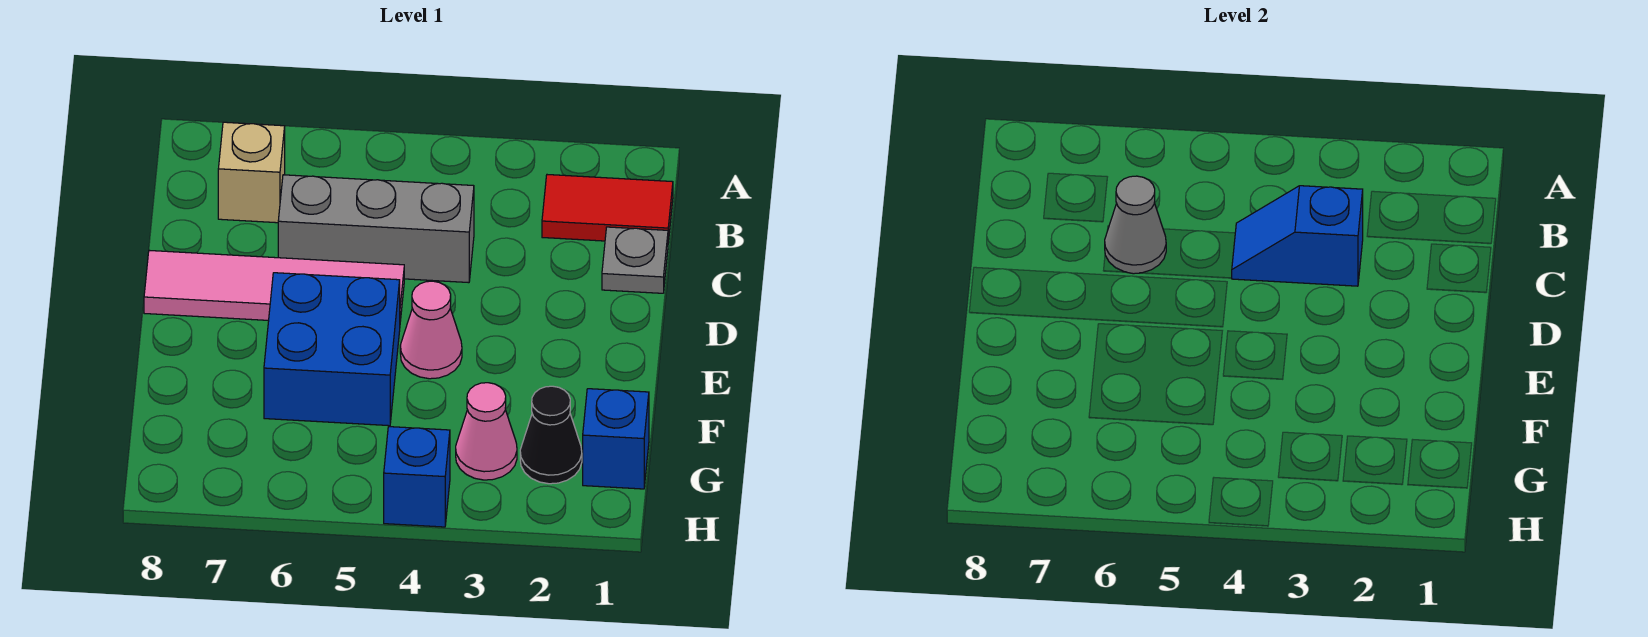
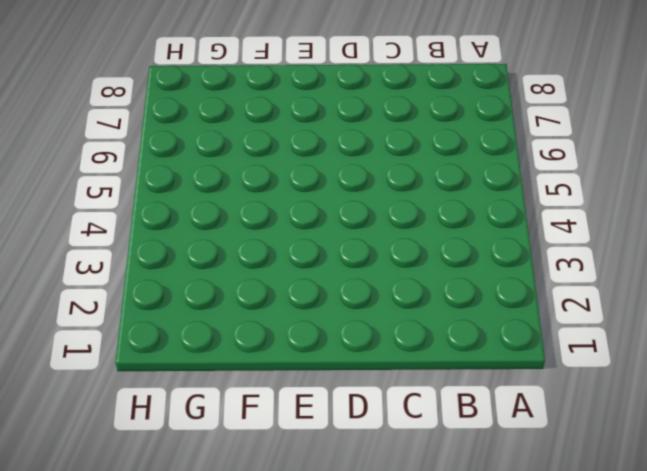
none -> red 1x2 tile [542,175,673,243]
none -> tan 1x1 brick [218,122,285,223]
none -> grey 1x1 plate [602,227,668,293]

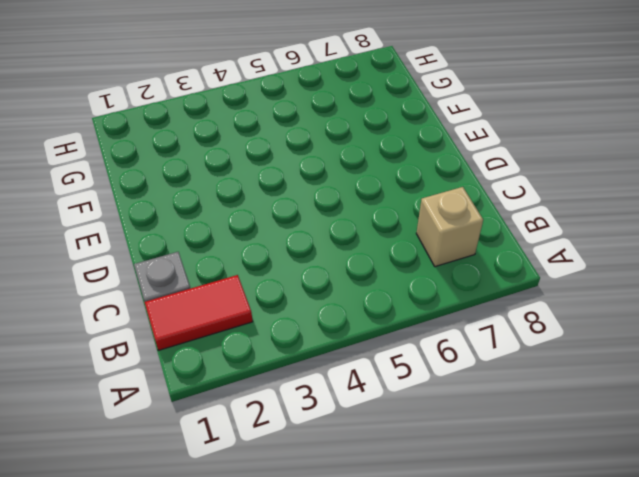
none -> grey 1x3 brick [278,175,474,283]
none -> pink 1x4 tile [144,250,404,321]
none -> pink 1x1 cone [400,281,462,379]

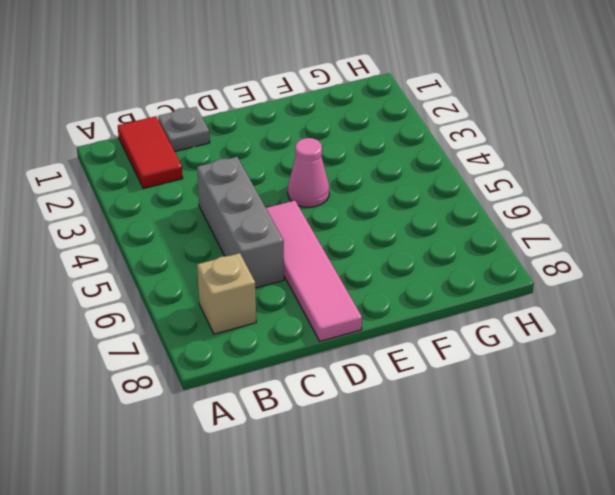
none -> blue 2x2 brick [264,273,400,426]
none -> blue 1x1 brick [583,389,649,489]
none -> black 1x1 cone [520,386,582,484]

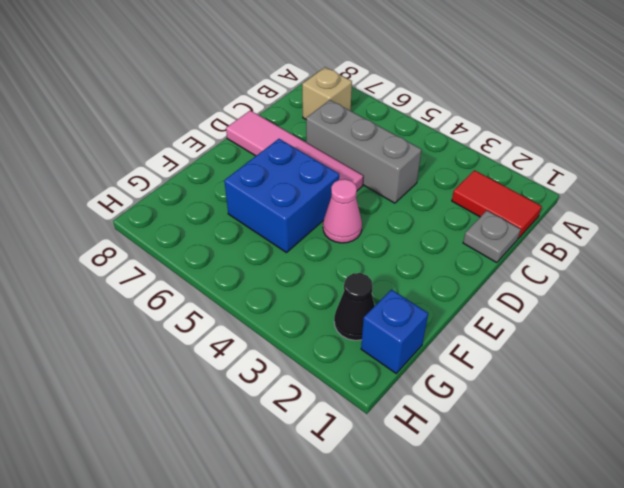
none -> pink 1x1 cone [456,383,517,480]
none -> blue 1x1 brick [384,427,450,527]
none -> blue 1x2 slope [1232,186,1363,286]

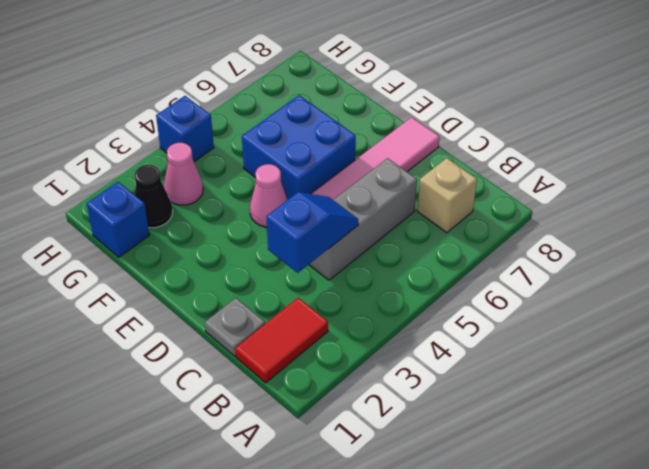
none -> grey 1x1 cone [1105,176,1166,274]

